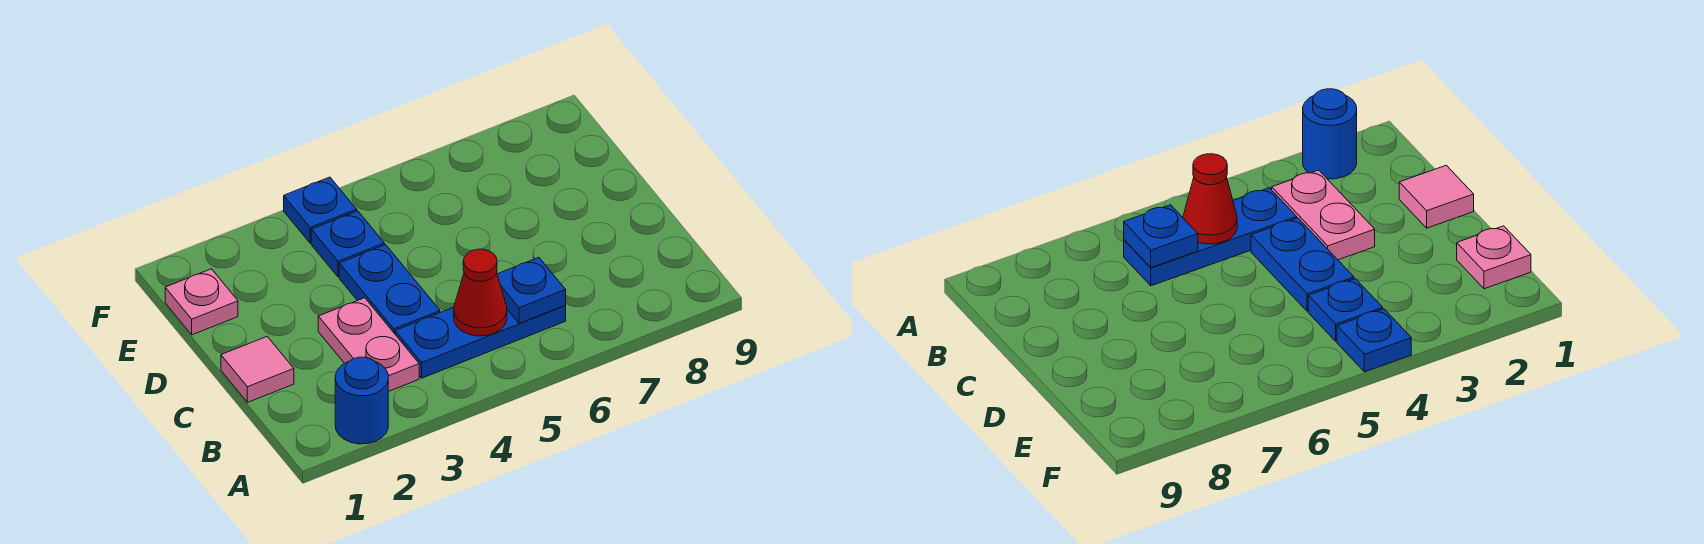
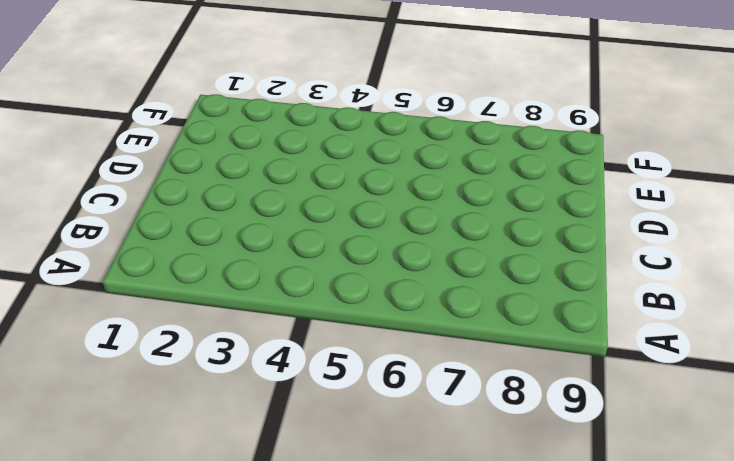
none -> blue 1x1 round brick [335,357,388,444]
none -> pink 1x2 plate [318,298,419,392]

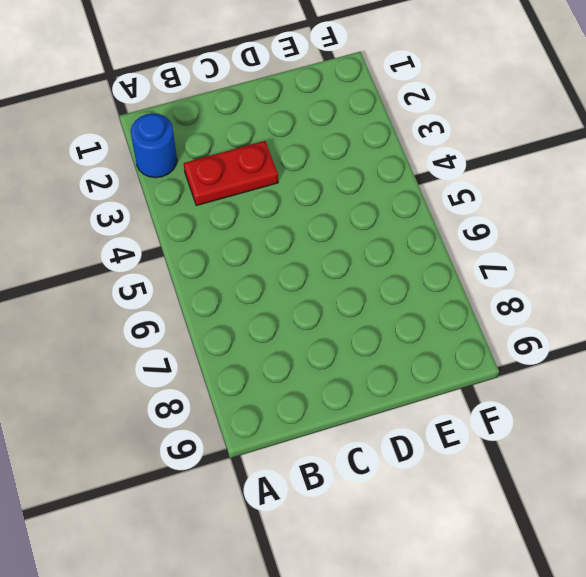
red 1x2 plate [184,141,278,206] -> pink 1x2 plate [318,298,419,392]
none -> blue 1x3 plate [395,306,566,378]
none -> pink 1x1 tile [221,337,294,402]

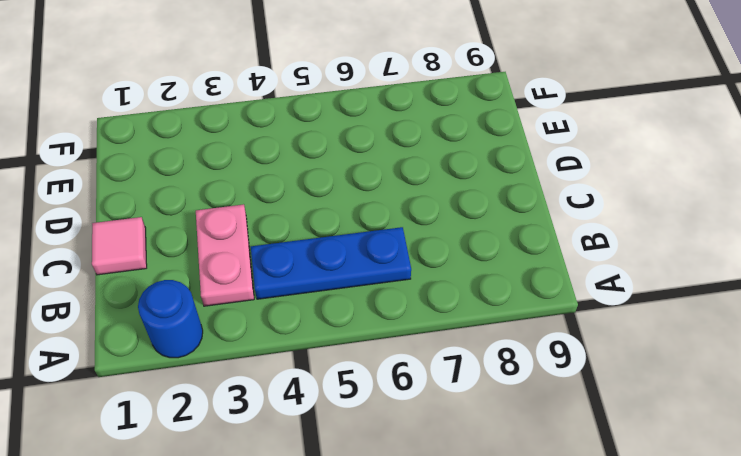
none -> blue 1x2 plate [339,245,440,334]
none -> pink 1x1 plate [165,269,238,335]

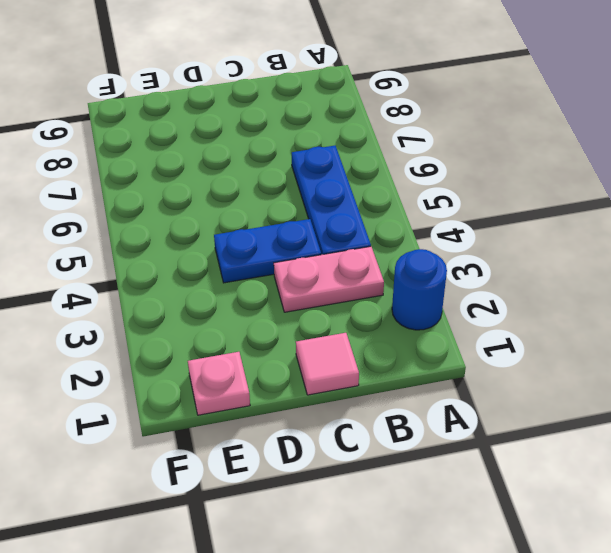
none -> blue 1x1 plate [311,211,384,277]
none -> blue 1x1 plate [284,177,357,243]

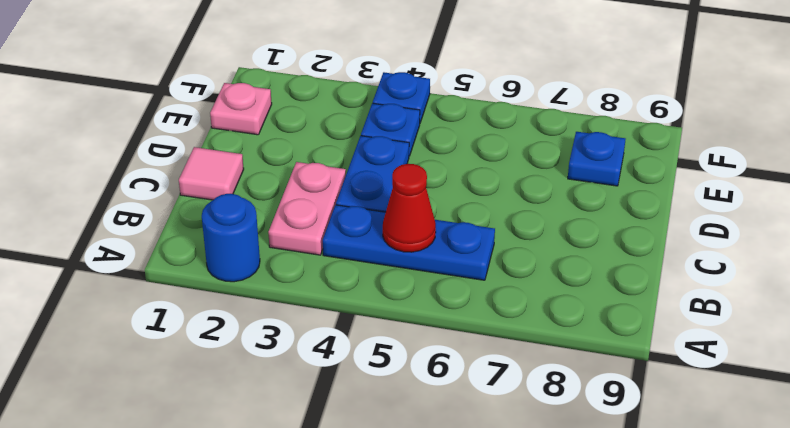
blue 1x1 plate [568,132,625,186] -> blue 1x1 plate moved to [497,258,566,323]

